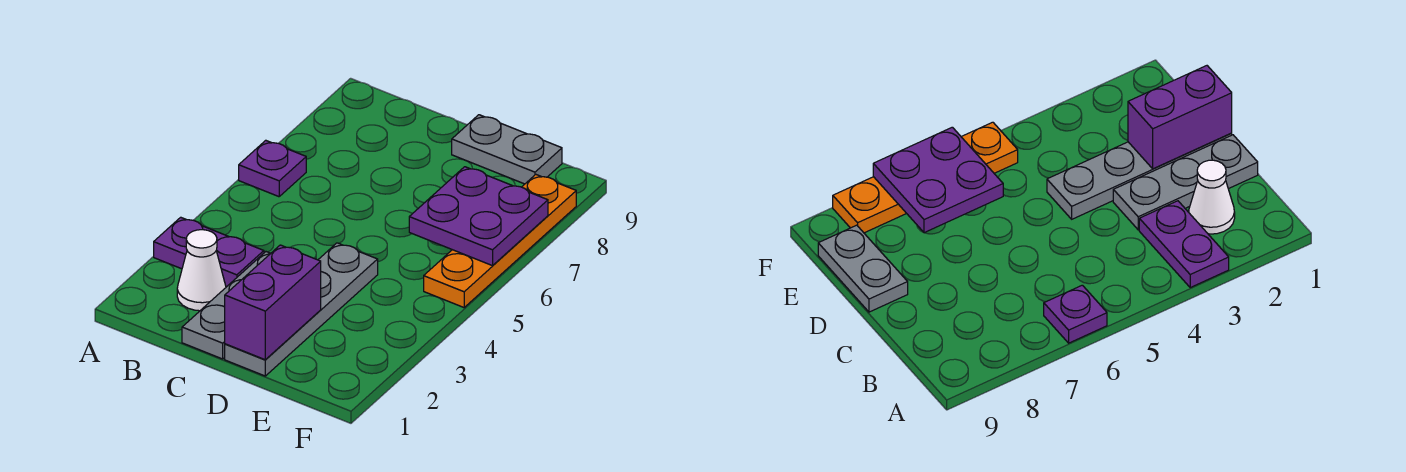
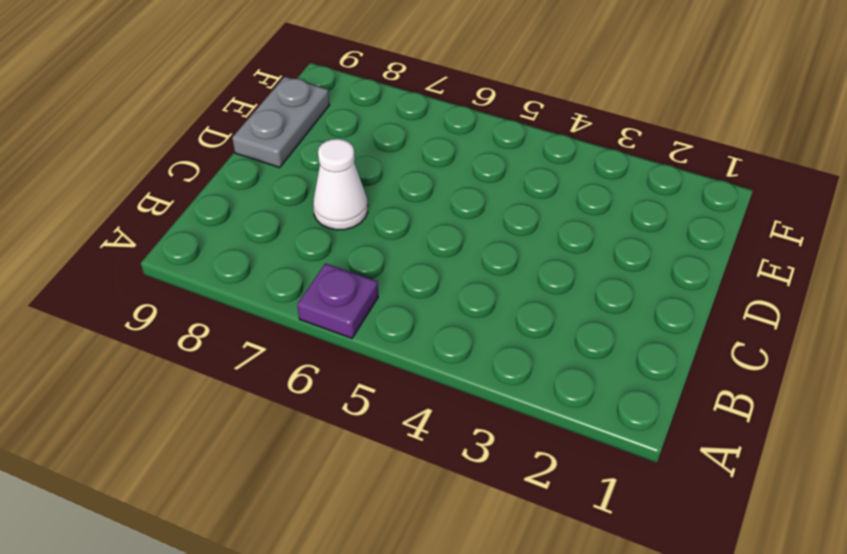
white 1x1 cone [313,139,368,230] -> white 1x1 cone moved to [177,229,226,311]
none -> purple 1x2 plate [154,217,264,287]
none -> grey 1x3 plate [182,252,271,359]

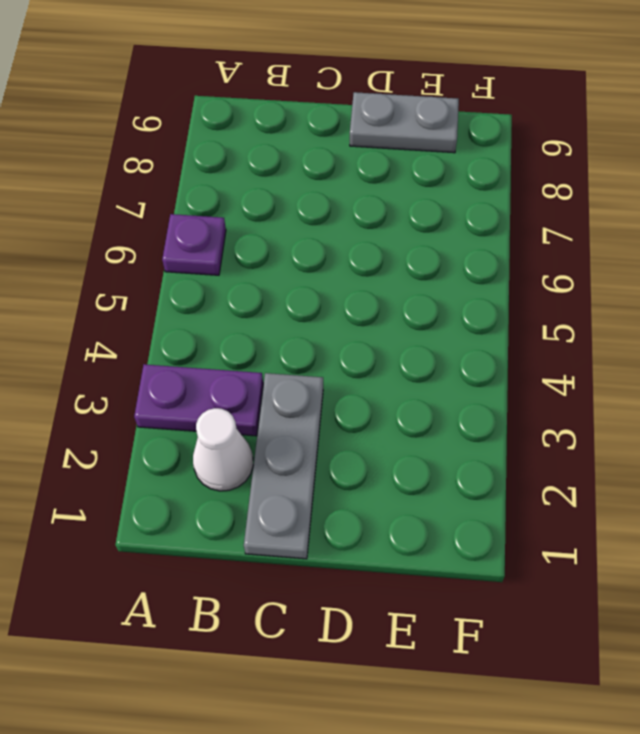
none -> grey 1x4 plate [225,243,378,376]
none -> orange 1x4 plate [424,175,576,307]

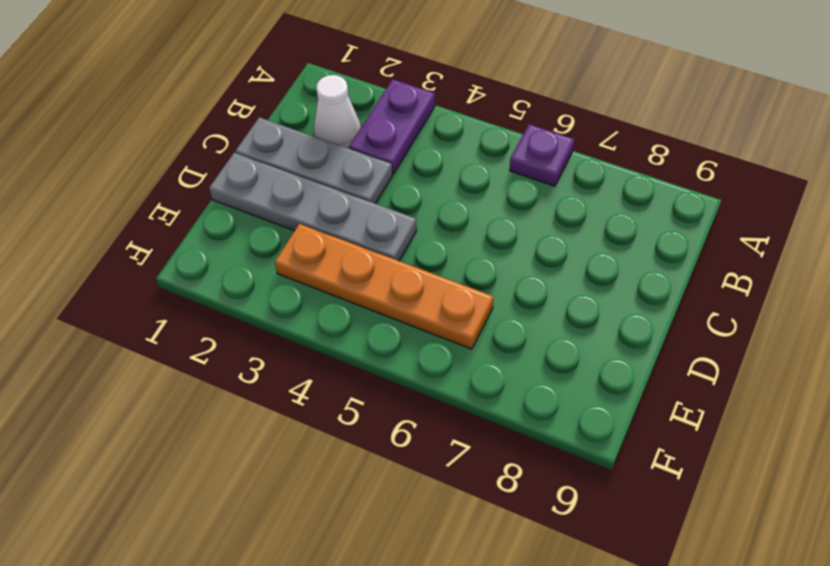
orange 1x4 plate [275,224,493,349] -> orange 1x4 plate moved to [424,175,576,307]
none -> grey 1x2 plate [452,115,562,184]
none -> purple 1x2 brick [225,245,321,360]

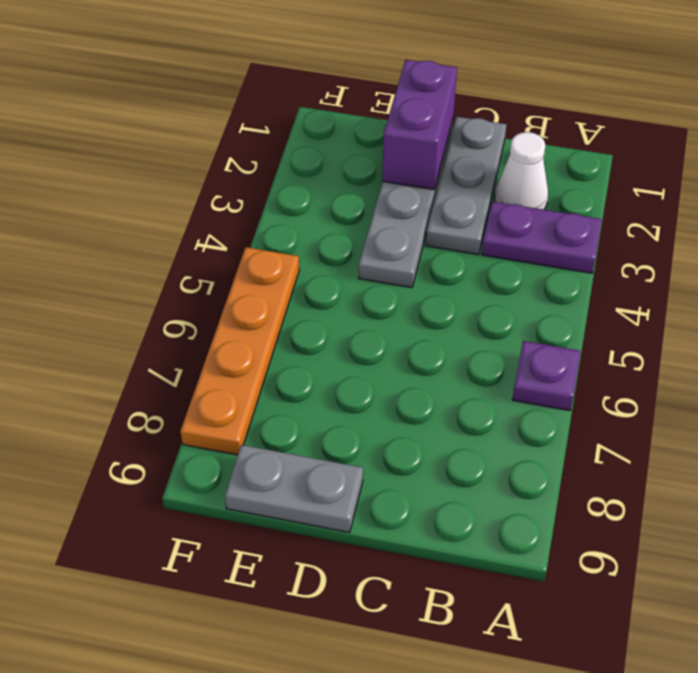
none -> purple 2x2 plate [409,167,548,266]

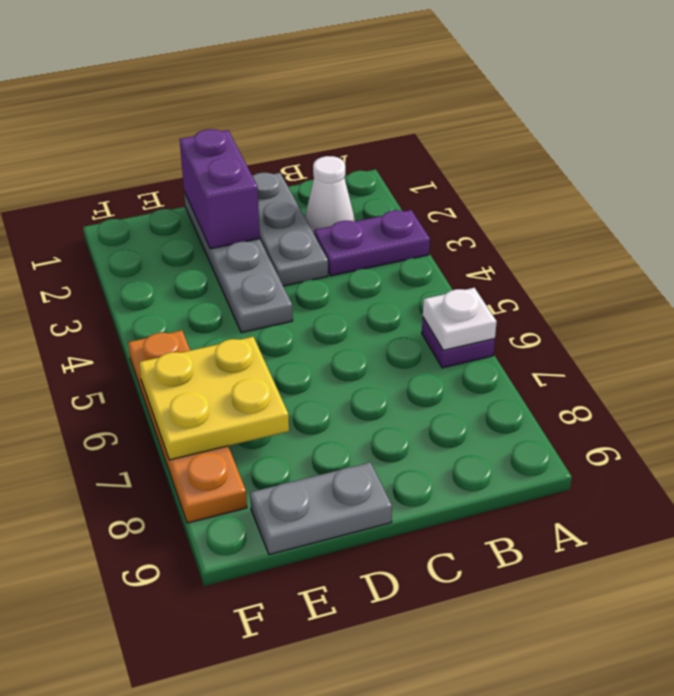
white 1x1 plate [423,288,497,350] -> none
yellow 2x2 plate [139,337,289,460] -> purple 2x2 plate [409,167,548,266]

